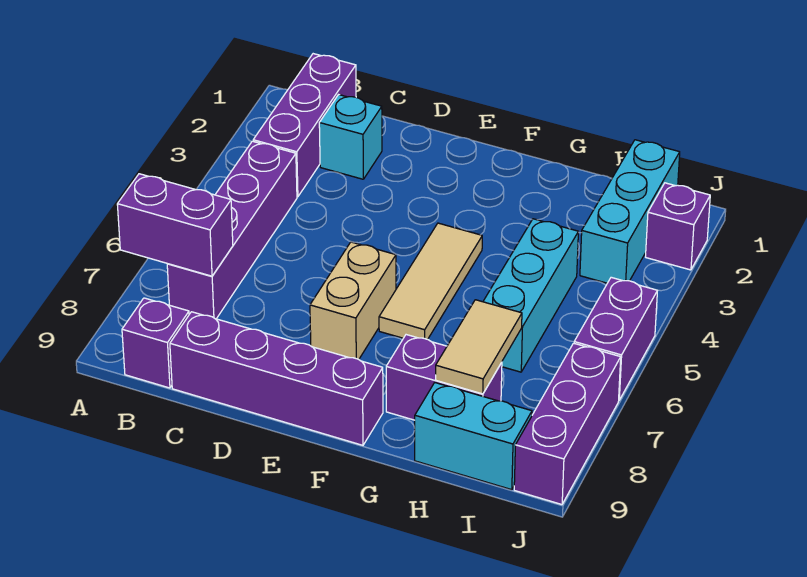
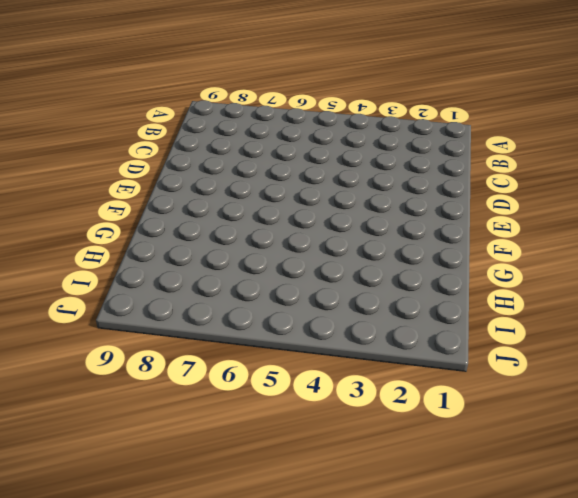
none -> purple 1x3 brick [253,54,356,197]
none -> purple 1x4 brick [167,141,297,319]
none -> purple 1x1 brick [122,298,189,388]

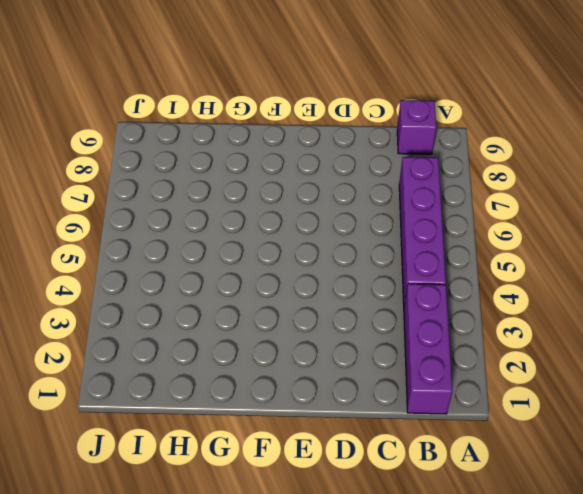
none -> cyan 1x1 brick [319,95,382,179]
none -> purple 1x4 brick [170,312,383,445]
none -> tan 1x2 brick [310,242,396,359]

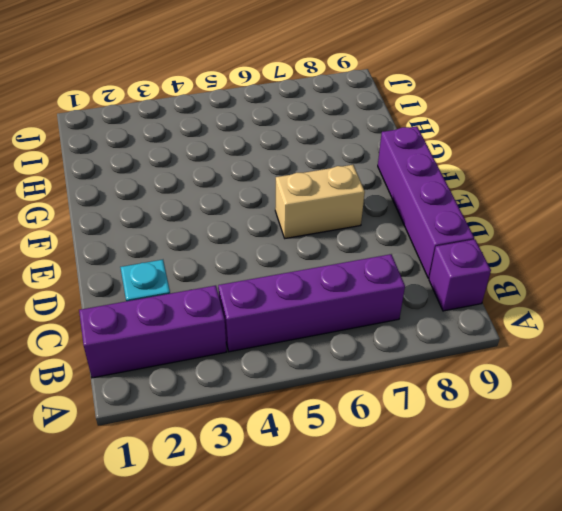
none -> tan 1x3 tile [379,223,482,339]
none -> purple 1x2 brick [386,335,502,420]
none -> cyan 1x3 brick [483,219,578,372]

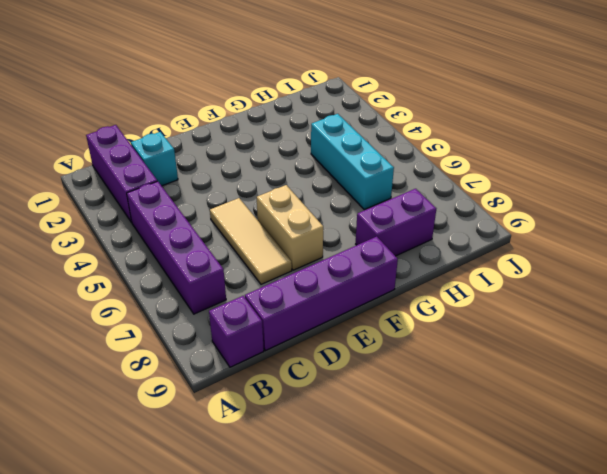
tan 1x3 tile [210,198,292,284] -> tan 1x3 tile moved to [379,223,482,339]
none -> cyan 1x2 brick [415,383,532,490]
none -> cyan 1x3 brick [580,140,680,283]
none -> purple 1x1 brick [646,183,710,270]

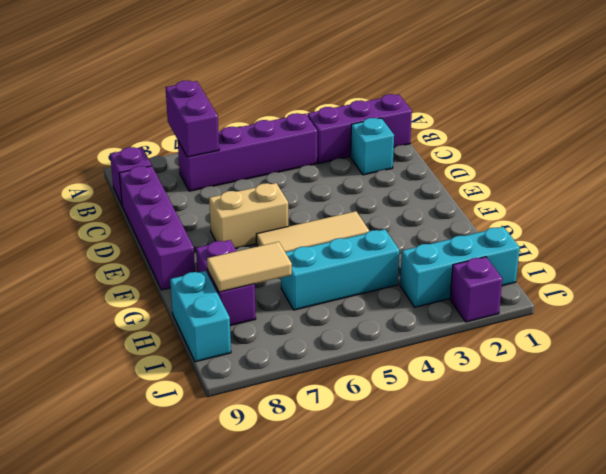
none -> purple 1x2 brick [574,277,657,400]
none -> purple 1x3 brick [514,343,621,504]

